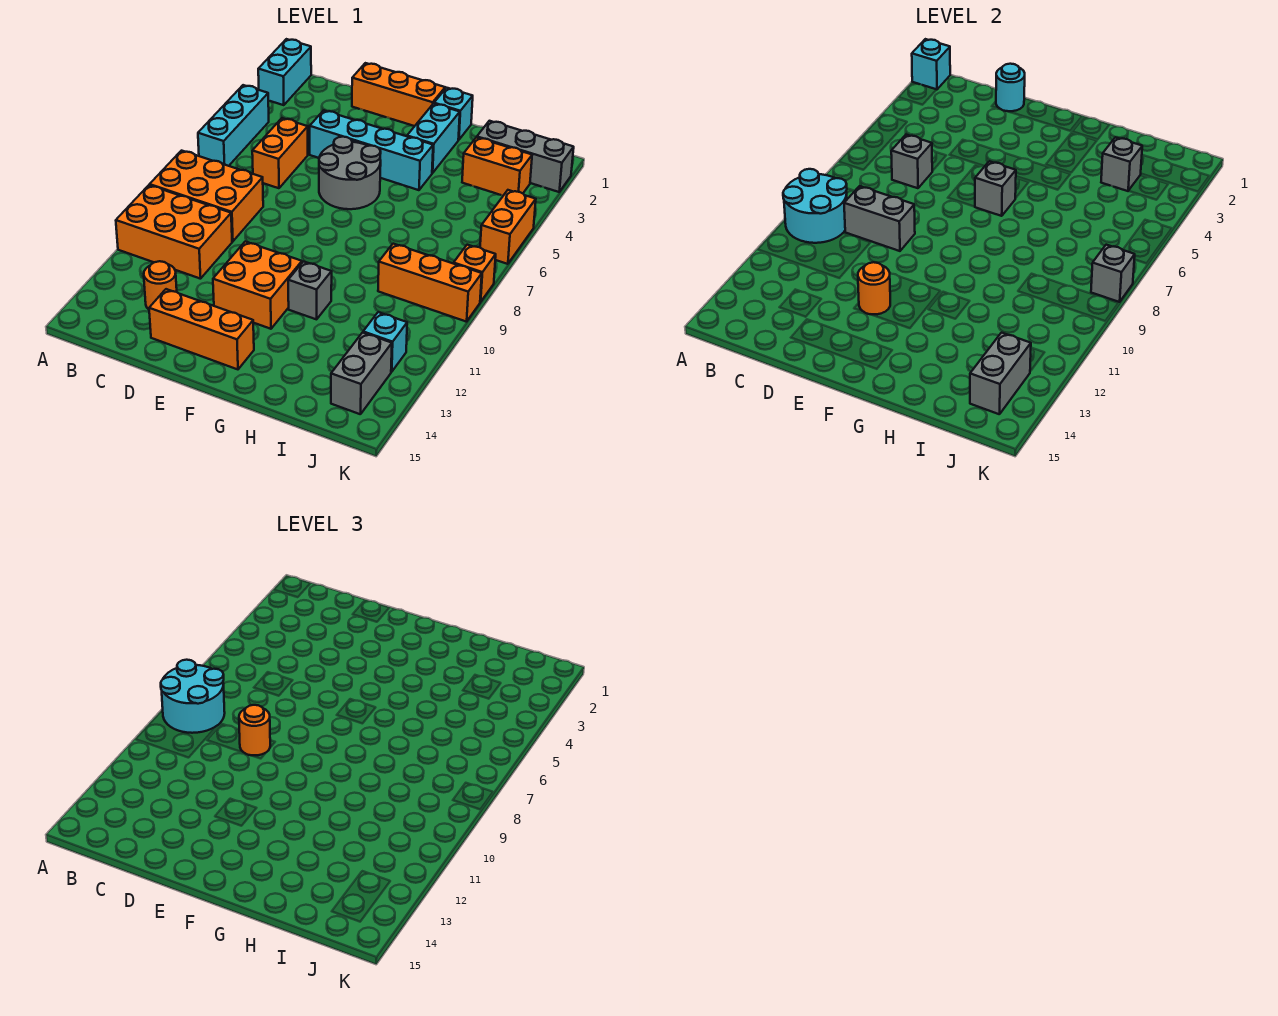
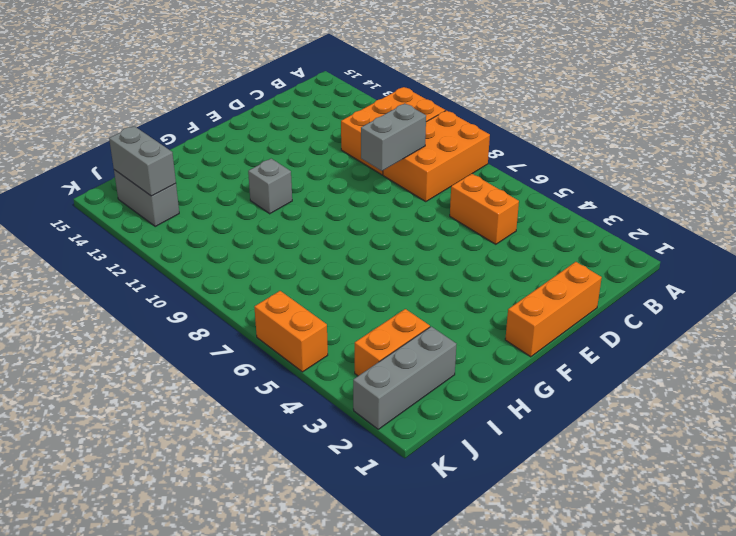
none -> cyan 1x2 brick [258,39,311,105]
none -> cyan 1x3 brick [198,85,269,166]
none -> orange 1x1 round brick [144,261,177,309]
none -> cyan 1x4 brick [310,110,433,190]

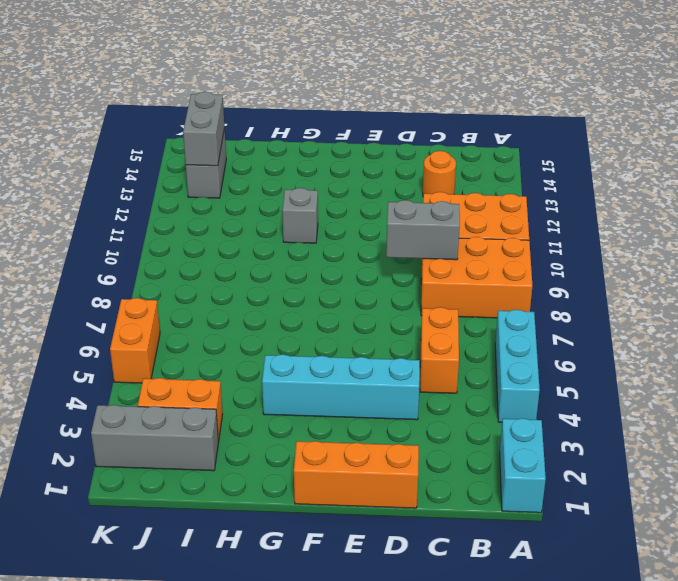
none -> orange 1x3 brick [149,289,254,369]
none -> grey 2x2 round brick [319,137,381,209]
none -> orange 2x2 brick [213,242,302,329]
none -> cyan 1x1 brick [434,88,473,140]

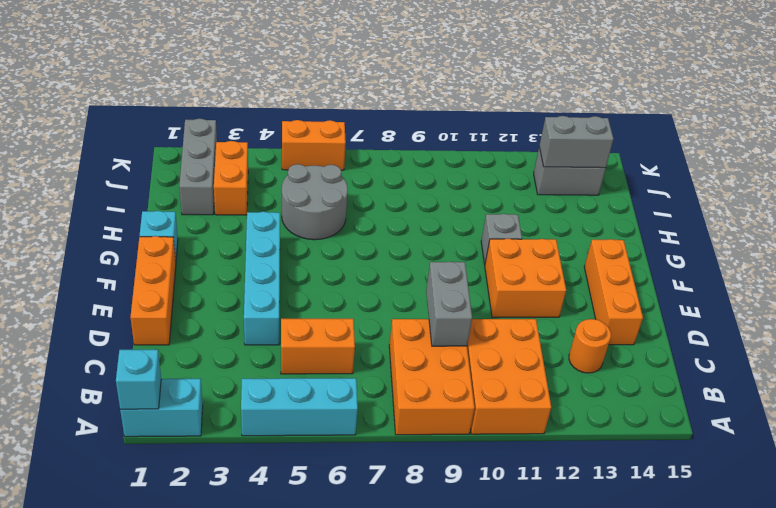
grey 2x2 round brick [282,164,348,240] -> grey 2x2 round brick moved to [319,137,381,209]
none -> cyan 1x2 brick [407,104,460,173]
none -> orange 1x3 brick [378,244,482,322]
none -> cyan 1x1 brick [363,312,407,372]
none -> orange 1x1 brick [454,245,496,302]

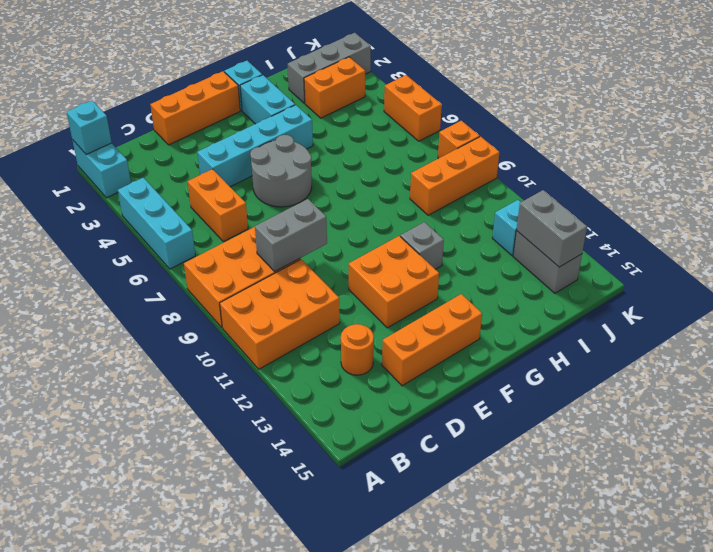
none -> cyan 2x2 round brick [783,169,847,243]
none -> grey 1x1 brick [891,135,932,188]
none -> cyan 1x1 round brick [996,64,1025,112]
none -> orange 1x1 round brick [858,262,890,315]

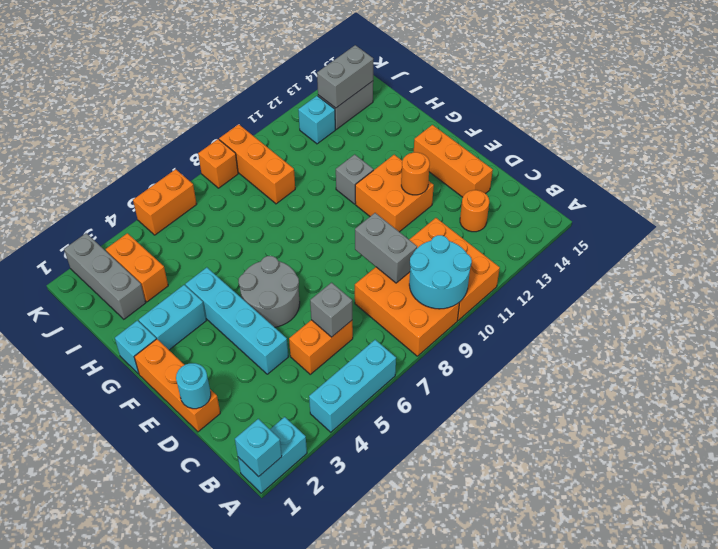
none -> grey 1x1 brick [975,161,1016,216]
none -> grey 1x1 brick [1101,137,1142,191]
none -> grey 1x1 brick [1091,245,1135,302]
none -> cyan 2x2 round brick [161,660,225,733]

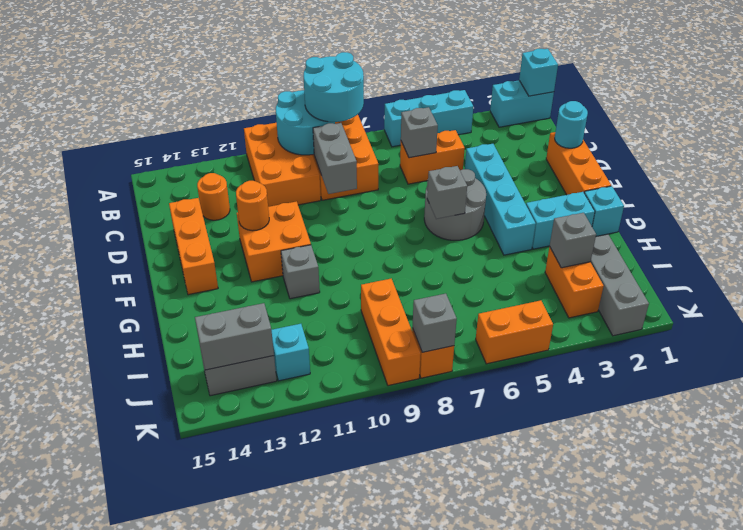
none -> orange 1x1 round brick [239,705,270,755]

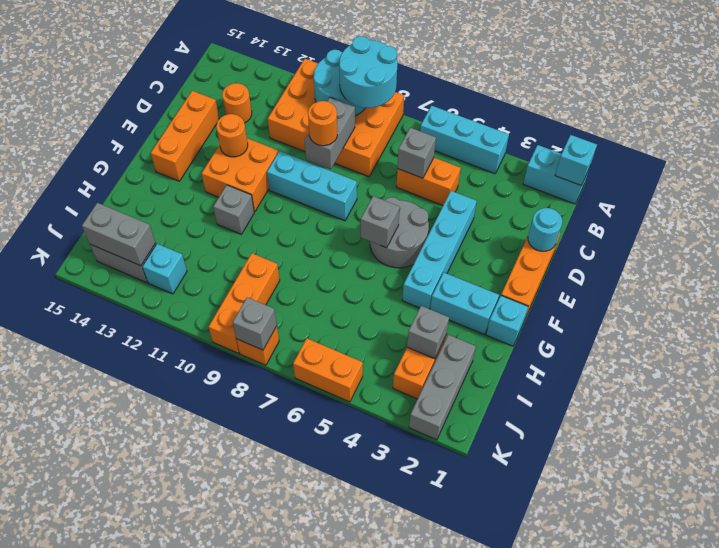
cyan 1x3 brick [267,151,357,221] -> none

